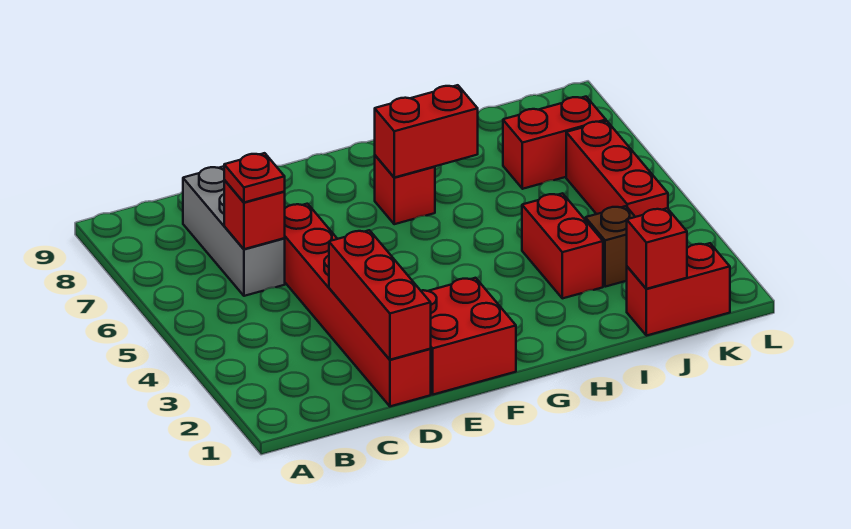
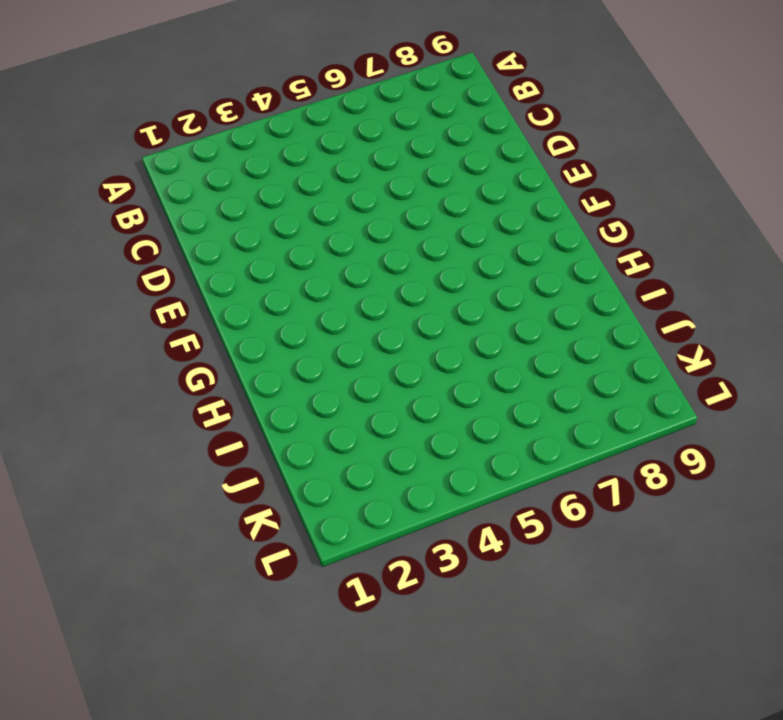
none -> grey 1x3 brick [183,167,285,296]
none -> red 1x6 brick [284,204,431,406]
none -> red 2x2 brick [421,278,516,395]

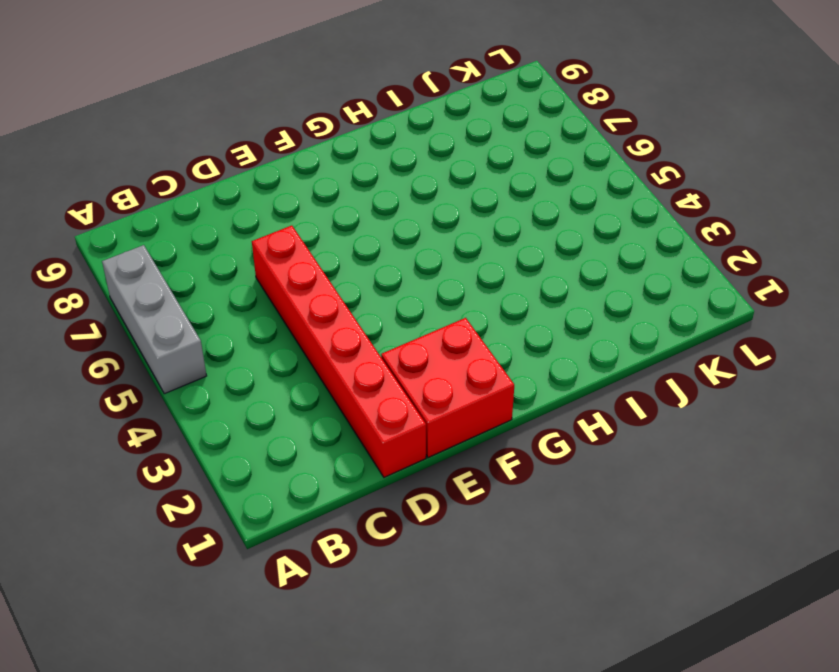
grey 1x3 brick [102,245,207,394] -> grey 1x3 brick moved to [183,167,285,296]
none -> red 1x1 brick [375,155,435,224]
none -> red 1x2 brick [522,193,603,298]
none -> red 1x2 brick [627,243,730,336]

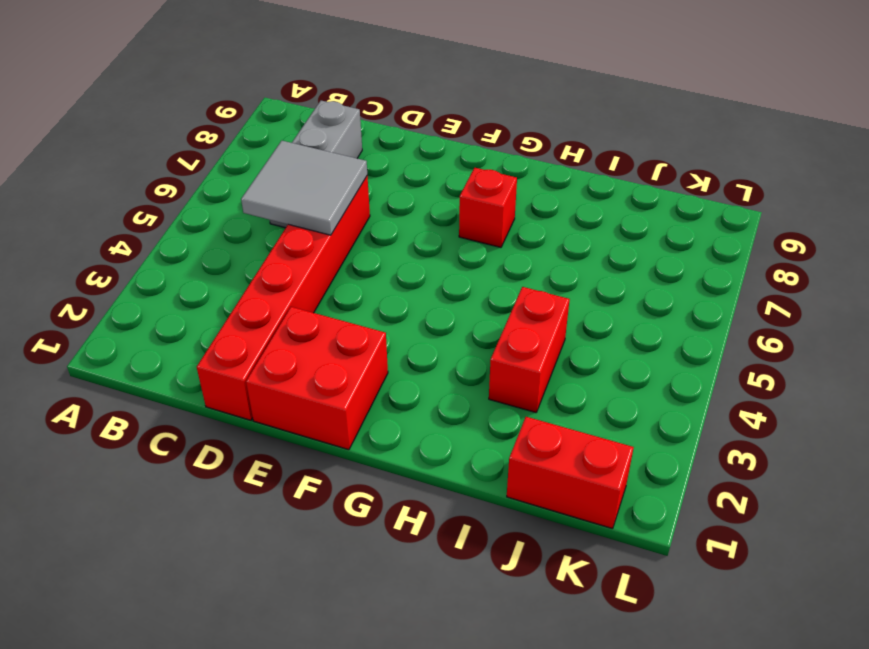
grey 2x2 tile [241,141,367,235] -> red 1x1 brick [224,180,285,249]
none -> brown 1x1 brick [585,206,635,287]
none -> red 1x2 brick [503,97,606,189]
none -> red 1x3 brick [566,121,668,217]

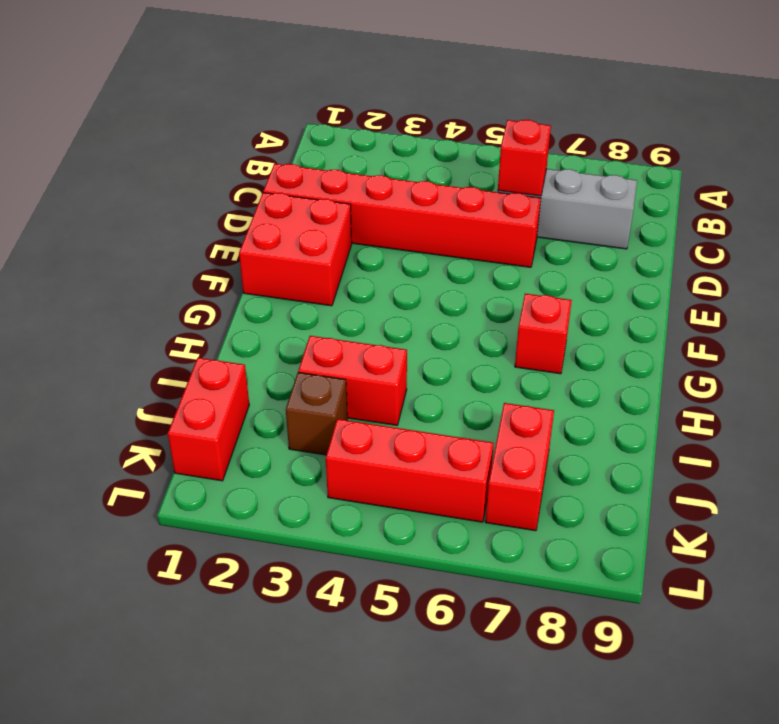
none -> red 1x3 brick [329,230,431,360]
none -> red 1x2 brick [375,85,478,177]
none -> red 1x1 brick [627,208,687,289]

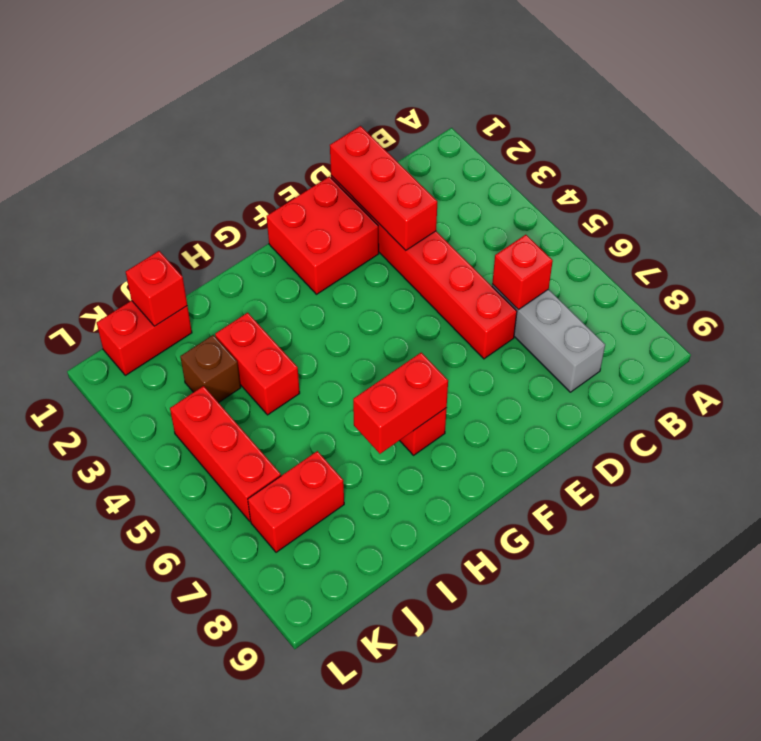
none -> red 1x1 plate [224,153,285,202]

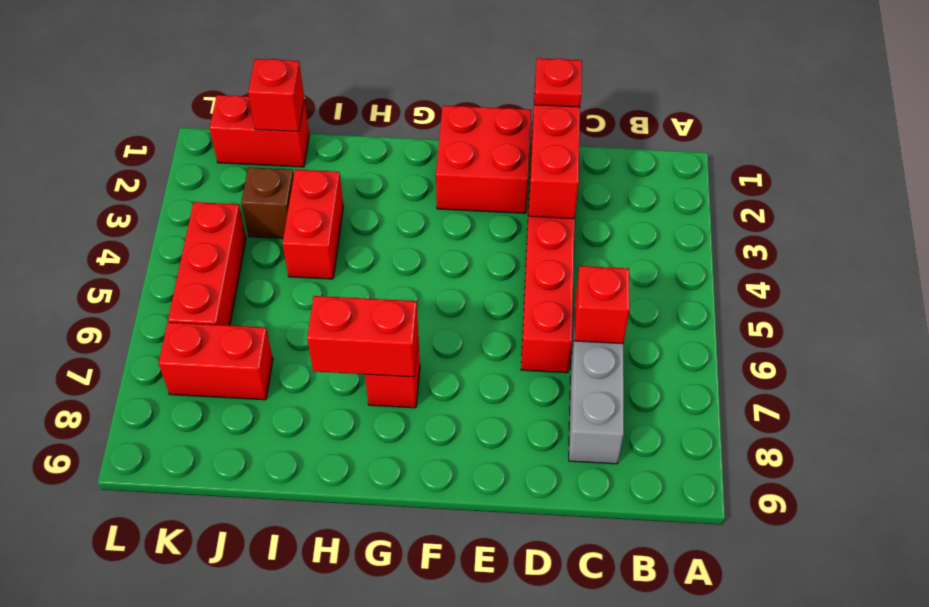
red 1x1 plate [534,58,582,107] -> red 1x1 plate moved to [224,153,285,202]

